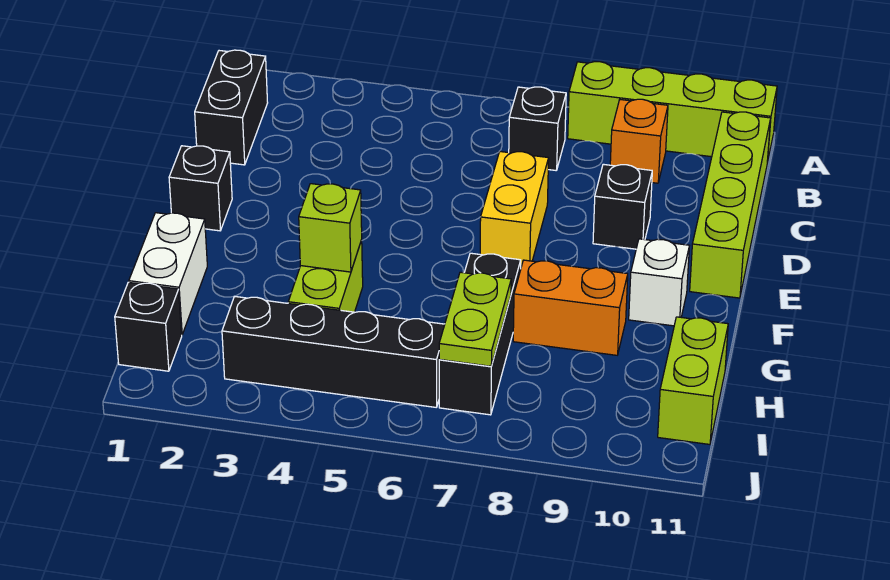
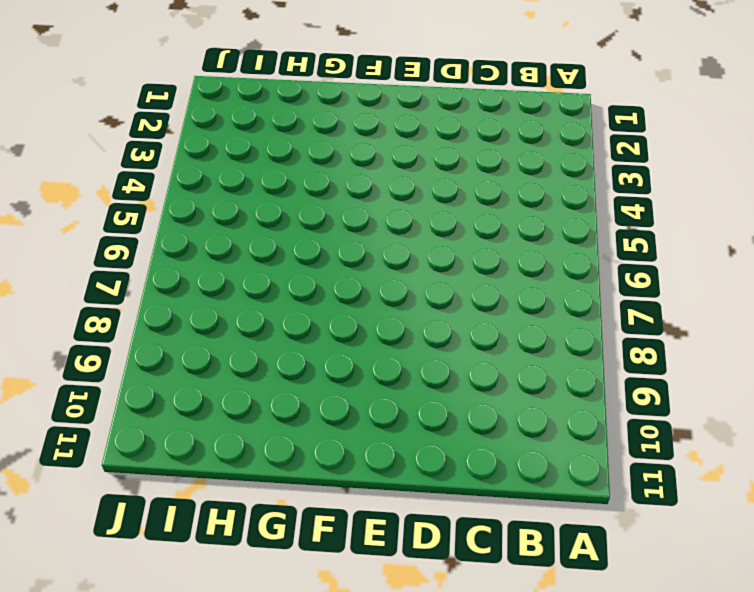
none -> lime 1x4 brick [568,62,777,162]
none -> black 1x2 brick [195,50,268,165]
none -> black 1x1 brick [509,87,566,170]

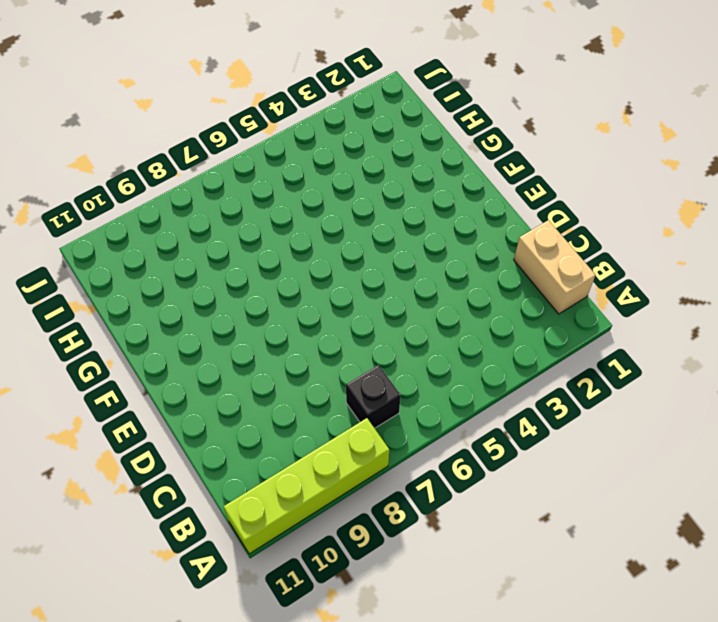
tan 1x2 brick [514,220,596,314] -> black 1x2 brick [195,50,268,165]
none -> orange 1x1 brick [610,99,668,183]
none -> lime 1x4 brick [690,112,771,298]
none -> yellow 1x2 brick [480,151,549,267]

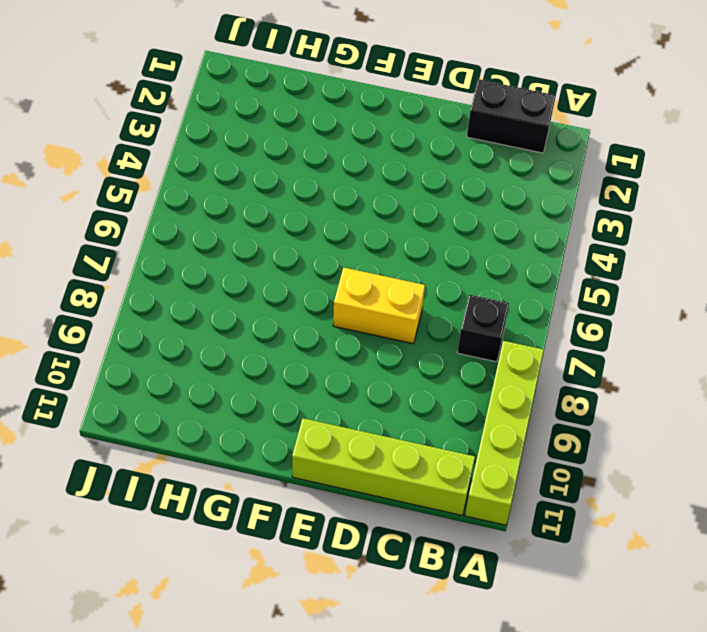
none -> orange 1x1 brick [610,99,668,183]
none -> black 1x1 brick [593,164,652,249]
none -> black 1x1 brick [169,146,232,231]

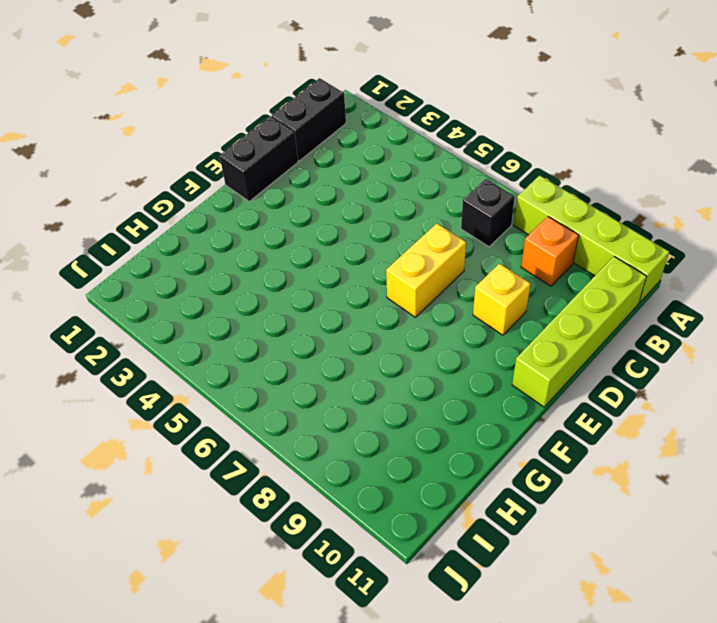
black 1x2 brick [220,116,298,201] -> black 1x1 brick [169,146,232,231]
yellow 1x1 brick [473,264,530,335] -> black 1x1 brick [593,164,652,249]
none -> white 1x1 brick [629,239,689,326]
none -> white 1x2 brick [129,213,207,335]
none -> lime 1x2 brick [288,240,363,312]

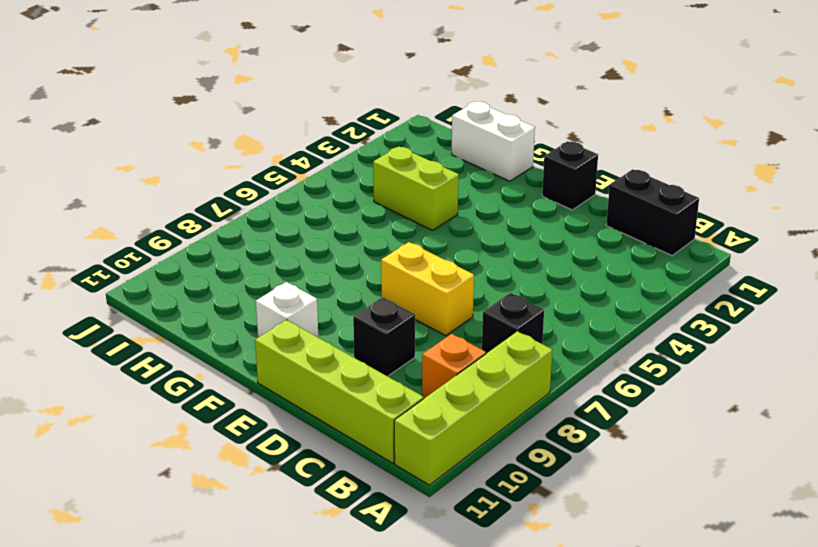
none -> black 1x3 brick [439,253,521,415]
none -> orange 1x2 brick [513,260,628,355]
none -> lime 1x2 brick [658,317,728,444]

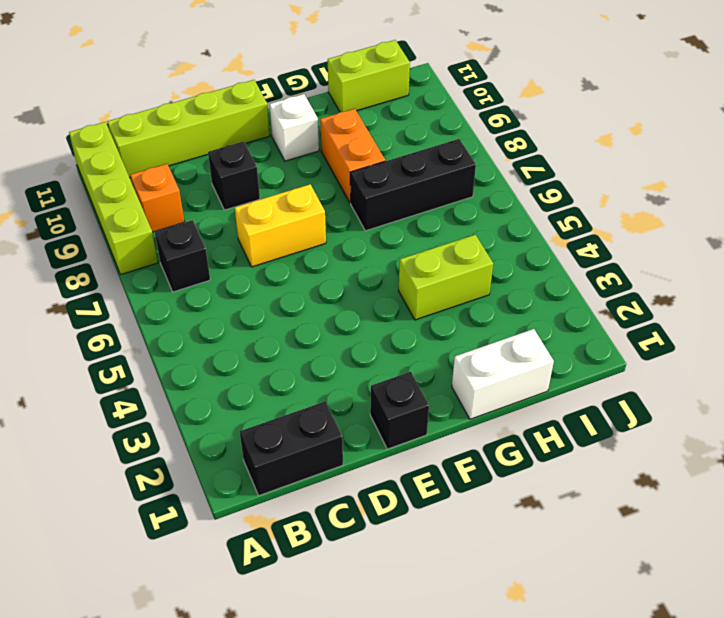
none -> black 1x1 brick [115,282,182,371]
none -> black 1x4 brick [222,296,445,407]
none -> lime 1x1 brick [299,184,362,272]

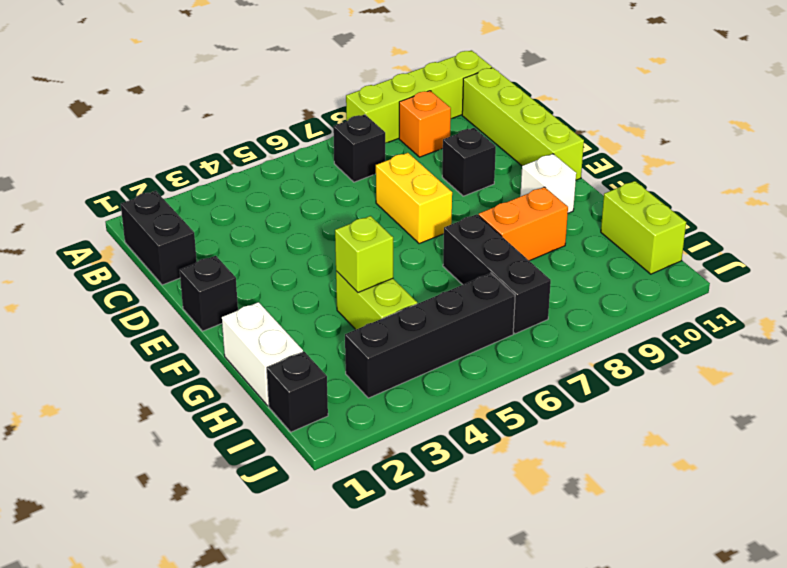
none -> lime 1x2 plate [439,272,511,366]

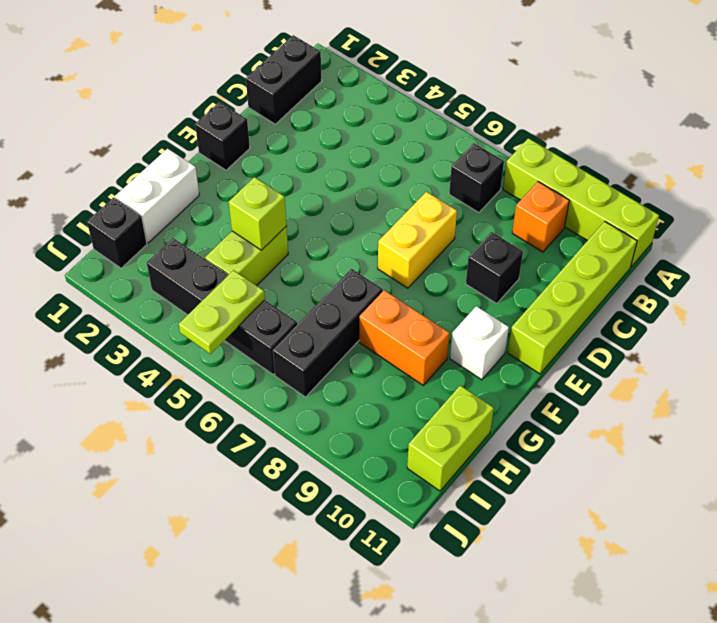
lime 1x2 plate [179,270,265,354] -> lime 1x2 plate moved to [439,272,511,366]

